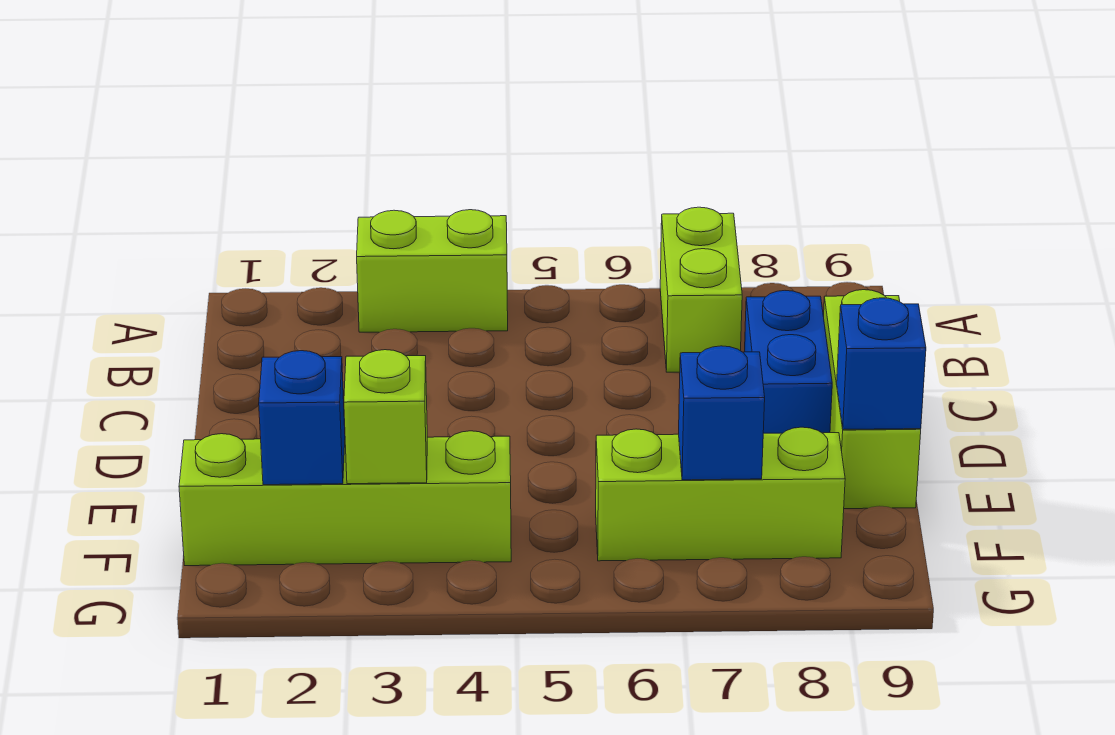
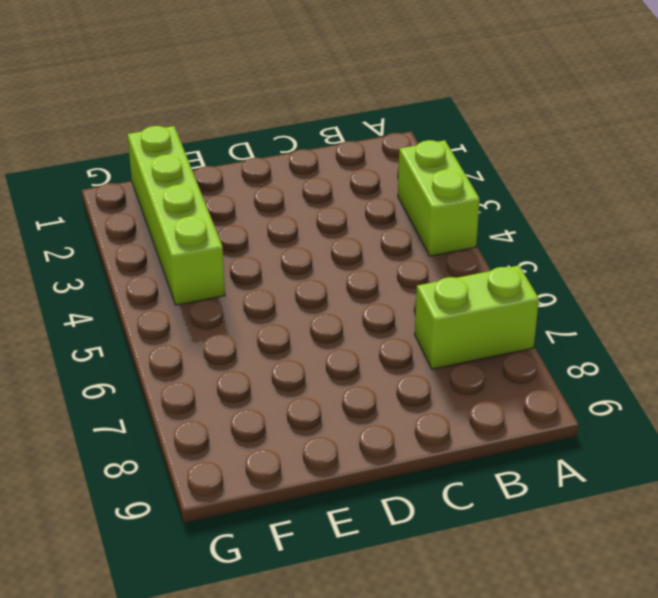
none -> blue 1x2 brick [745,291,832,433]
none -> lime 1x3 brick [824,290,921,509]

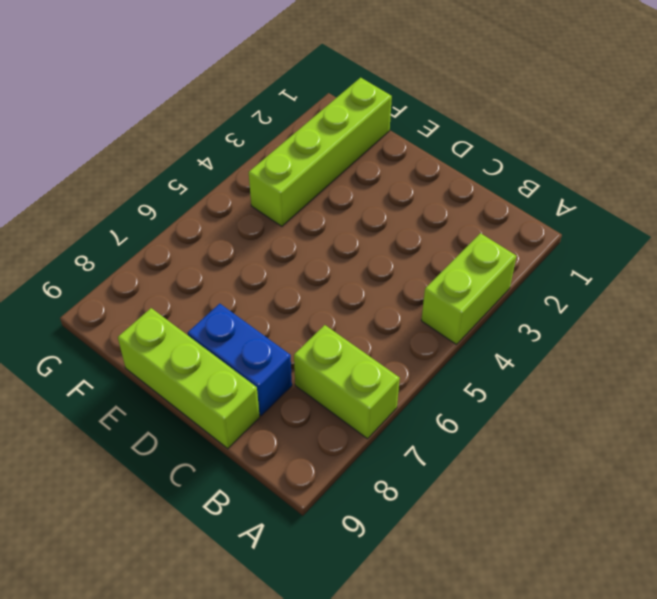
none -> lime 1x3 brick [596,427,845,561]
none -> blue 1x1 brick [837,298,926,430]

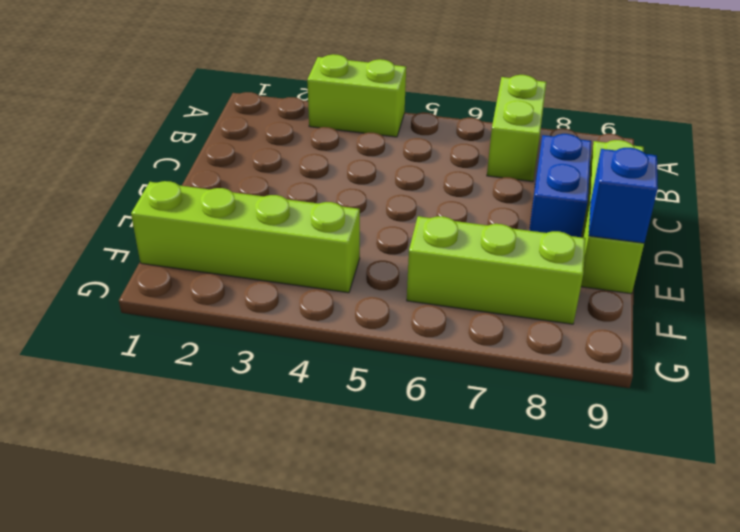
none -> blue 1x1 brick [259,351,345,485]
none -> lime 1x1 brick [344,350,427,484]

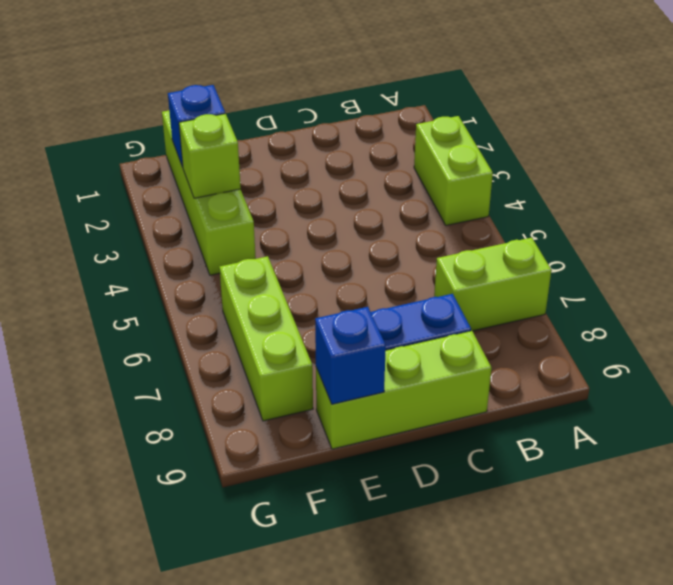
none -> blue 1x1 brick [679,346,765,480]

